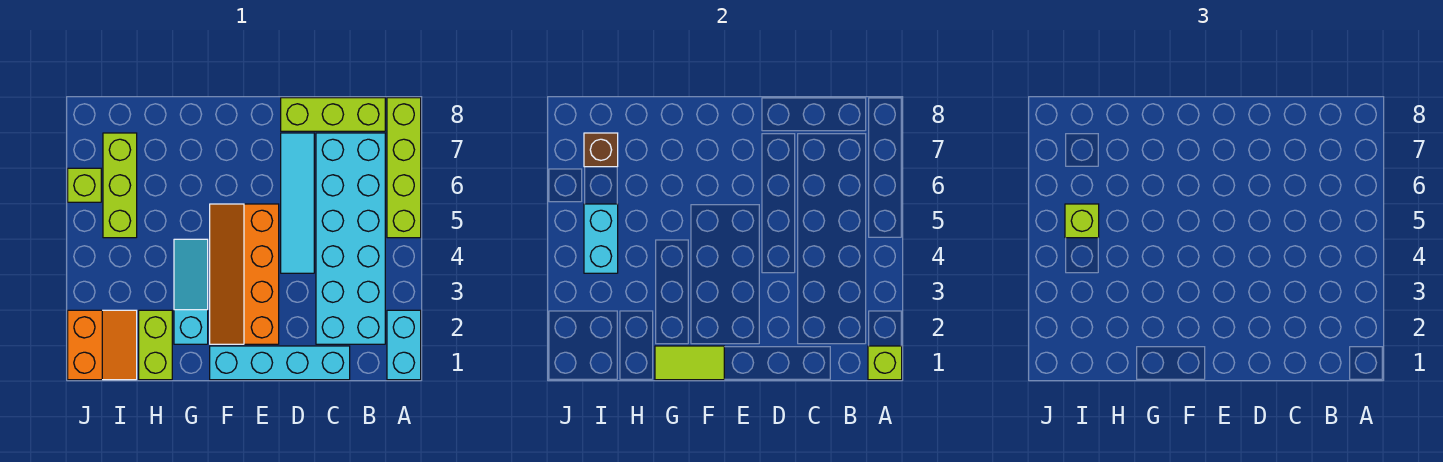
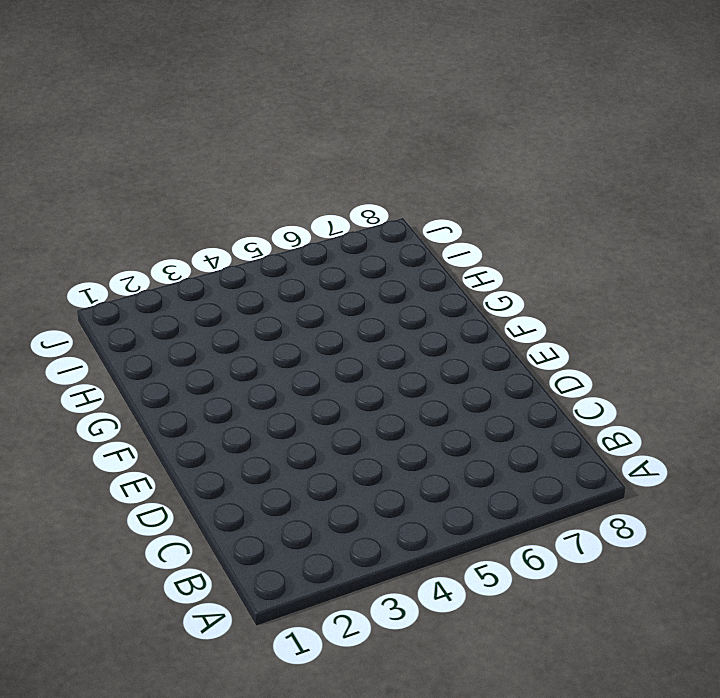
none -> cyan 1x2 brick [387,310,421,380]
none -> lime 1x4 brick [387,98,421,238]
none -> cyan 2x6 brick [316,133,385,344]

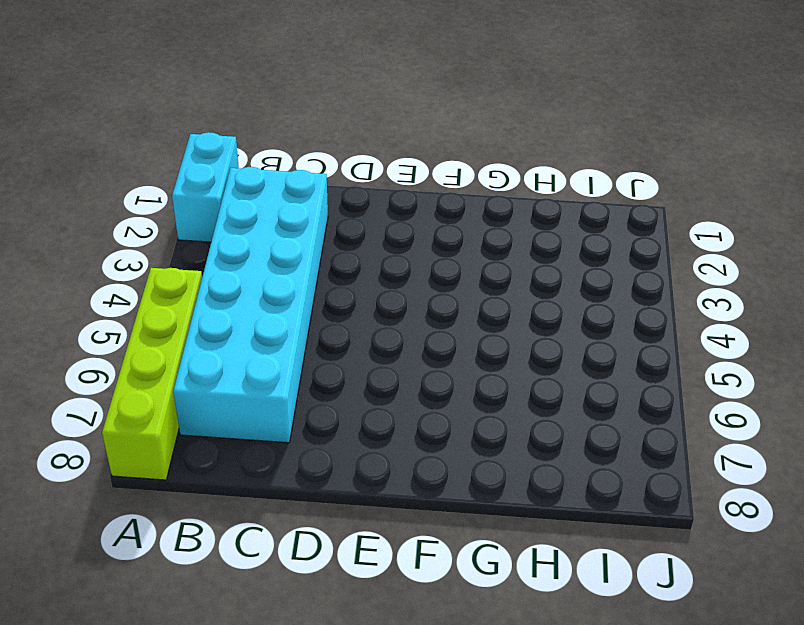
none -> lime 1x3 brick [281,98,385,131]
none -> cyan 1x4 brick [210,346,350,380]
none -> cyan 1x4 tile [281,133,314,273]

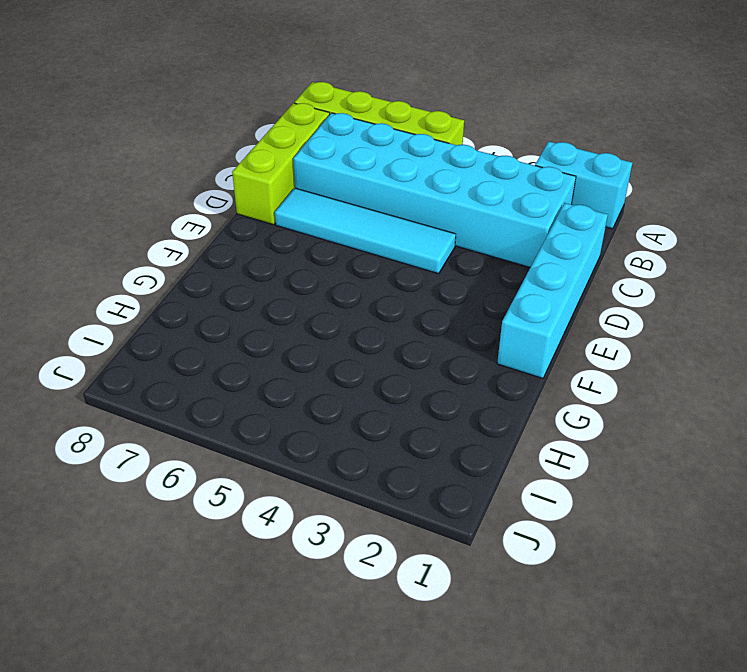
none -> orange 2x4 slope [210,204,279,344]
none -> cyan 1x3 slope [174,239,208,344]
none -> lime 1x2 brick [139,310,172,380]

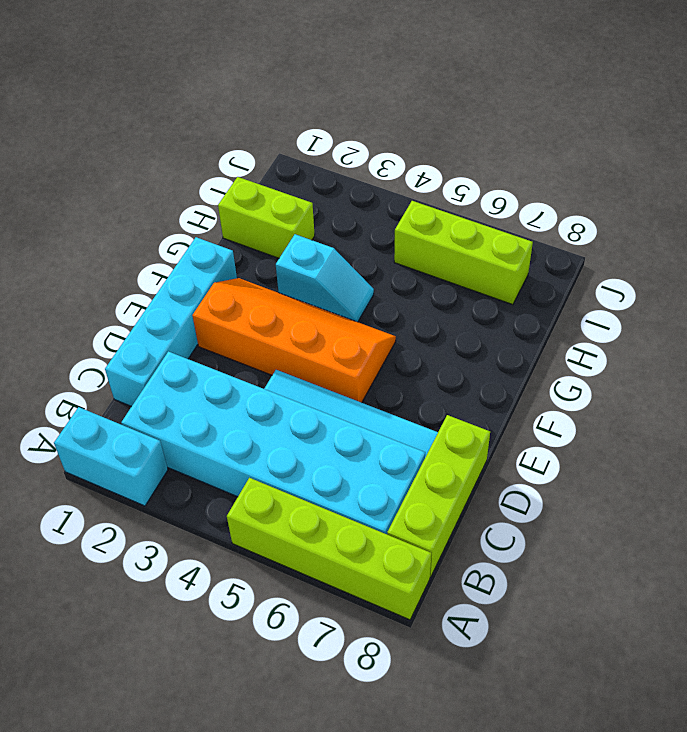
cyan 1x2 slope [276,234,374,322] -> cyan 1x3 slope [174,239,208,344]
none -> orange 2x2 slope [68,310,137,380]
none -> lime 1x1 brick [68,168,101,202]
none -> lime 1x1 brick [868,346,902,380]

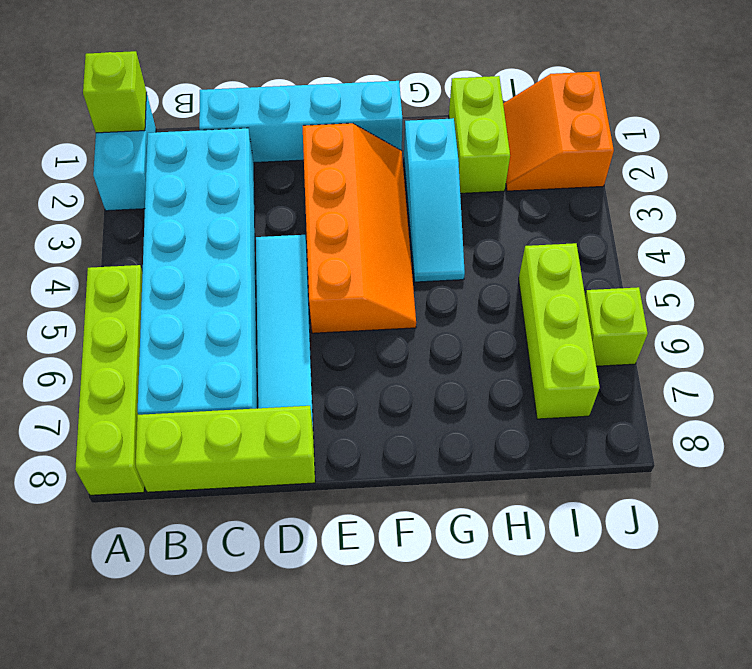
none -> lime 1x2 tile [655,346,724,380]
none -> cyan 1x2 brick [584,204,618,273]
none -> brown 1x1 brick [584,133,618,167]

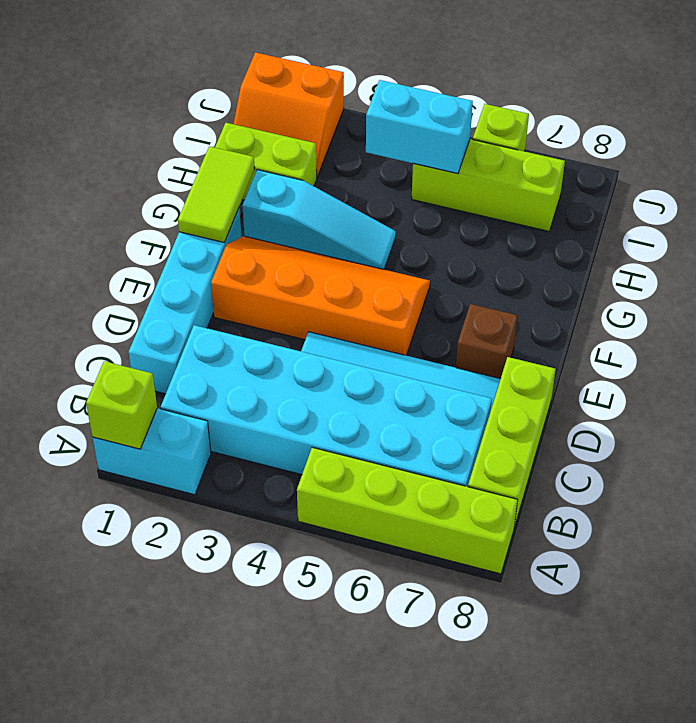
brown 1x1 brick [456,304,517,379] -> brown 1x1 brick moved to [584,133,618,167]
none -> lime 1x1 brick [1065,204,1099,238]

